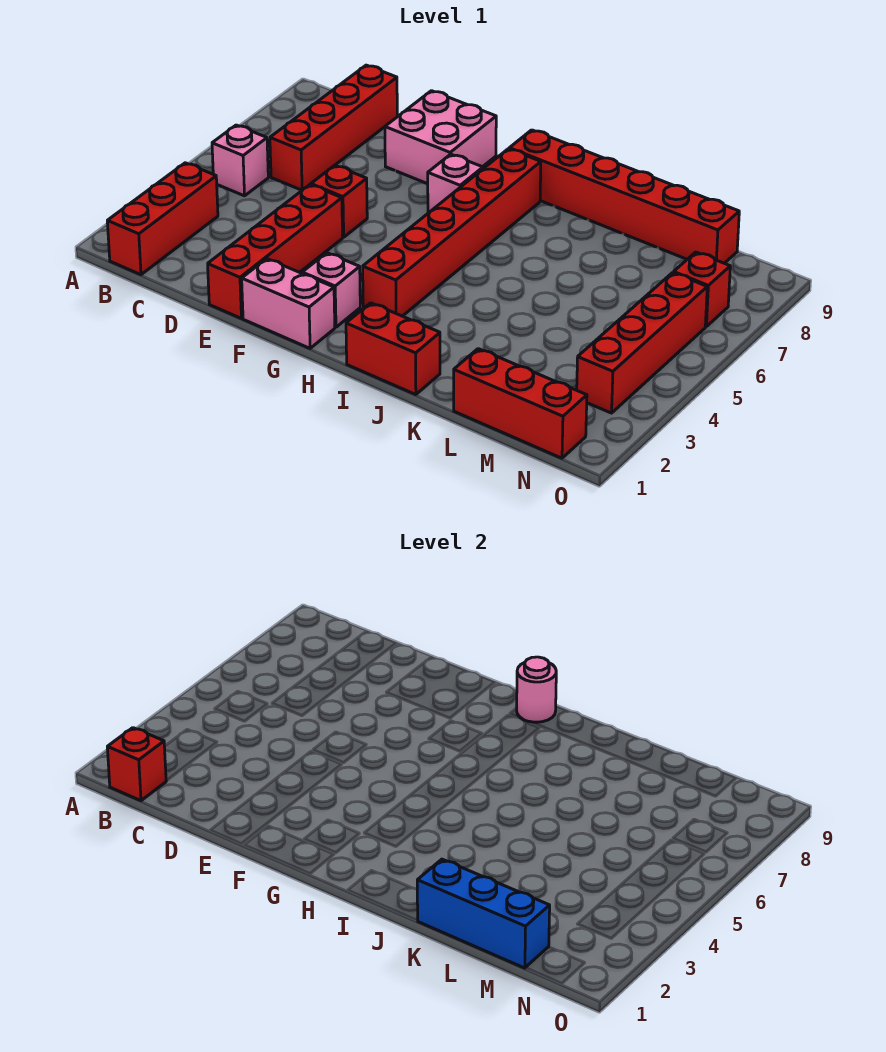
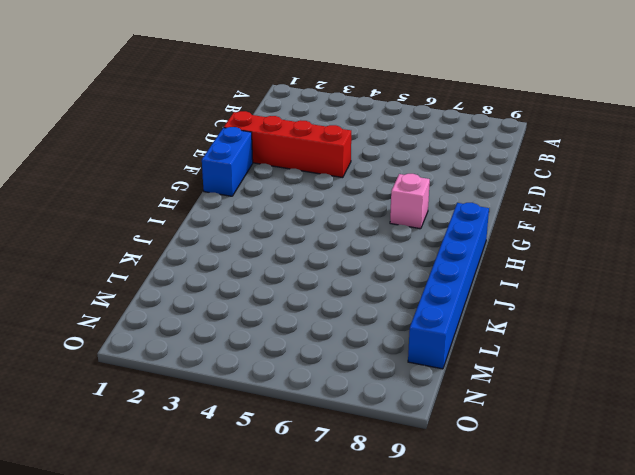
blue 1x2 brick [202,127,253,196] -> pink 1x2 brick [242,259,335,348]
blue 1x6 brick [408,203,489,369] -> red 1x6 brick [509,130,739,263]
none -> red 1x3 brick [107,163,218,275]
none -> pink 1x1 brick [212,125,268,196]
none -> red 1x4 brick [270,65,397,190]

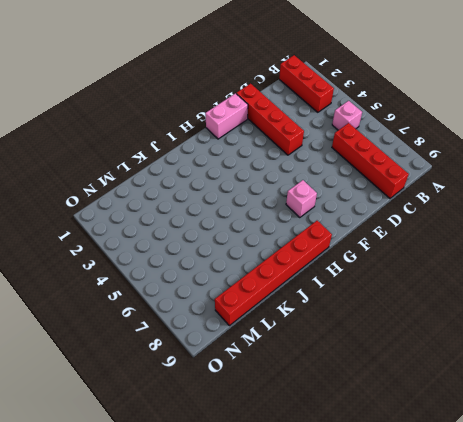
none -> red 1x1 brick [311,165,367,237]
none -> pink 2x2 brick [385,91,496,184]
none -> pink 1x1 brick [302,253,360,327]

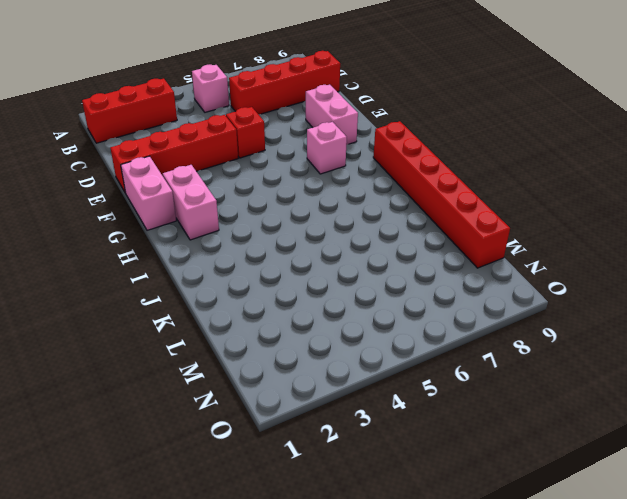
pink 1x2 brick [306,85,358,145] -> pink 2x2 brick [385,91,496,184]
pink 1x2 brick [163,165,219,240] -> pink 1x1 brick [302,253,360,327]
none -> red 1x6 brick [363,149,541,316]
none -> red 1x2 brick [346,303,440,395]
none -> red 1x3 brick [454,349,587,458]

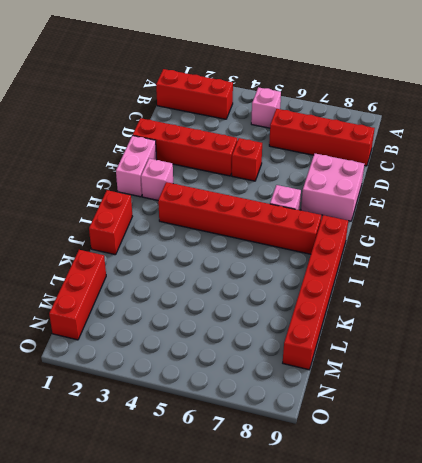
none -> red 1x4 brick [577,273,707,413]
none -> red 1x1 brick [674,252,730,326]
none -> red 1x1 brick [107,728,166,801]

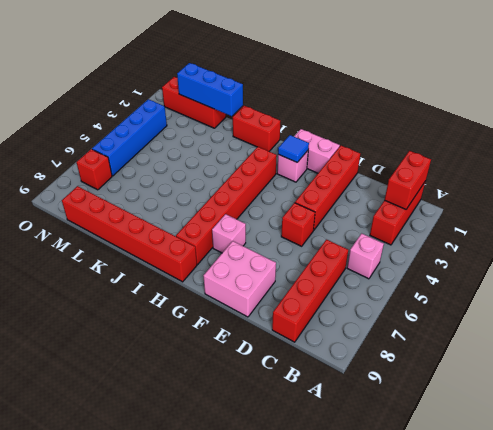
red 1x2 brick [385,151,431,209] -> red 1x1 brick [107,728,166,801]
blue 1x1 tile [278,135,309,162] -> none
blue 1x4 brick [92,99,167,176] -> red 1x4 brick [577,273,707,413]
none -> pink 1x1 round brick [517,657,556,722]

